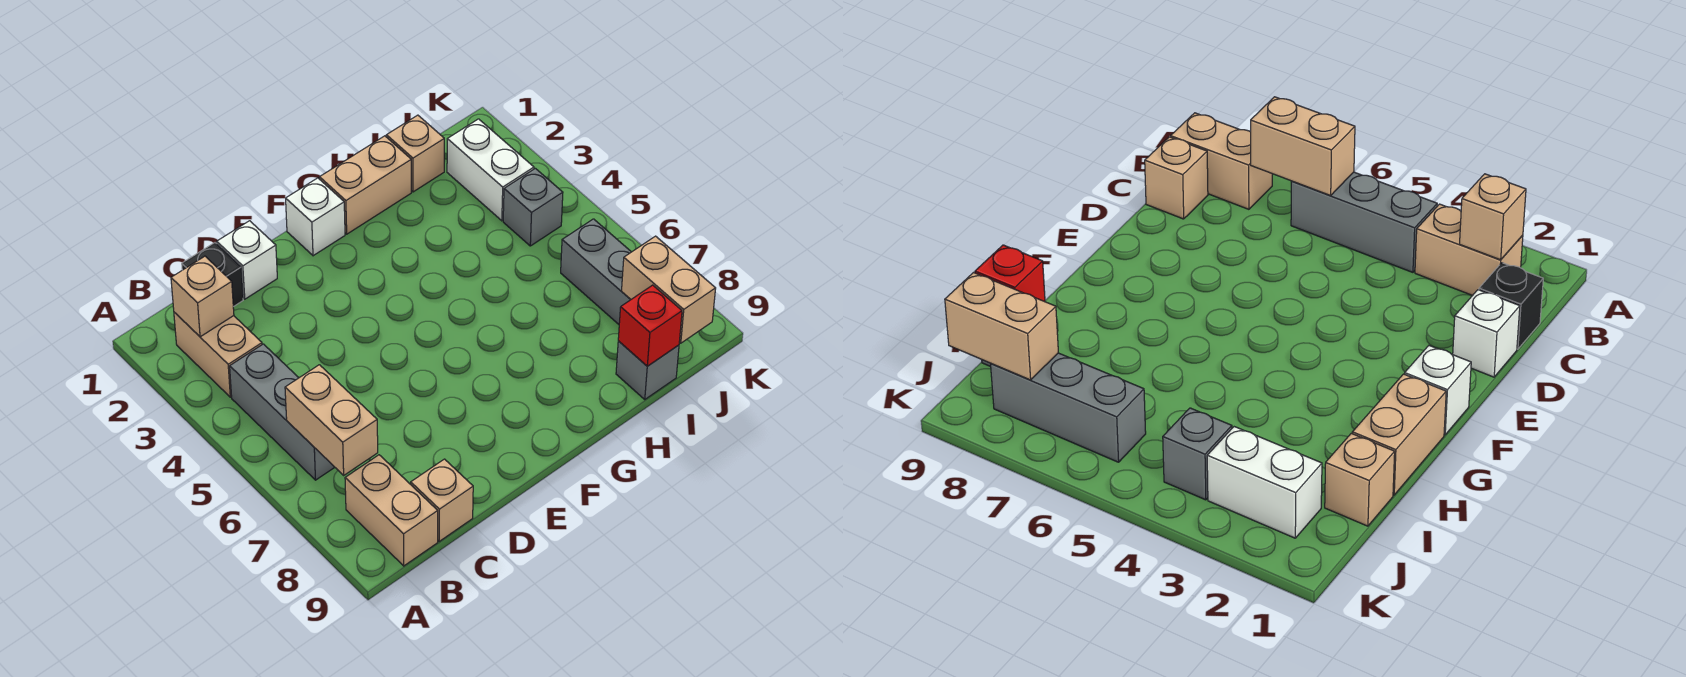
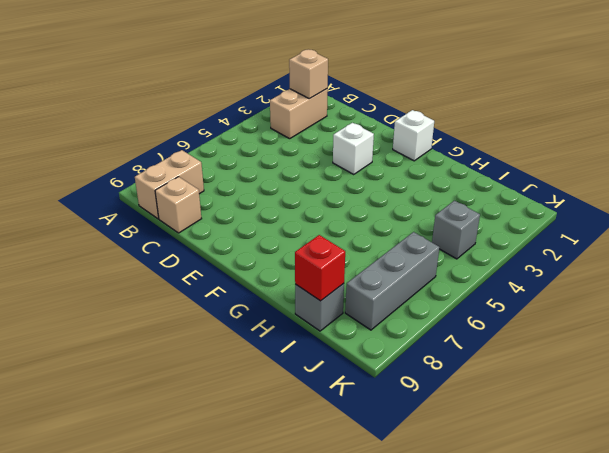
white 1x1 brick [333,123,374,175] -> white 1x1 brick moved to [217,221,277,299]
none -> grey 1x3 brick [230,344,335,480]
none -> black 1x1 brick [182,243,243,307]
none -> tan 1x2 brick [320,136,411,234]

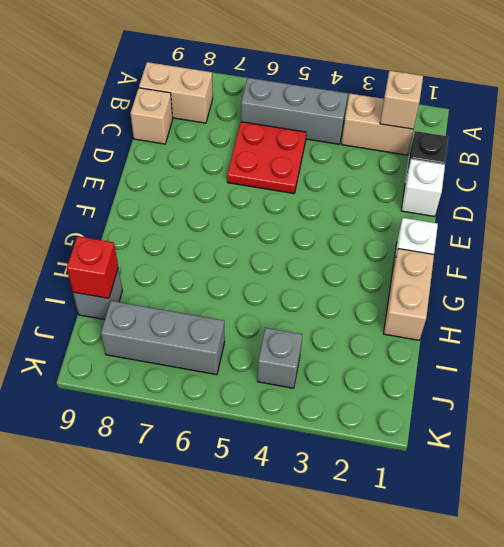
red 2x2 plate [227,122,306,194] -> none
none -> tan 1x1 brick [386,115,444,192]
none -> white 1x2 brick [447,119,534,221]
none -> tan 1x2 brick [285,365,378,475]

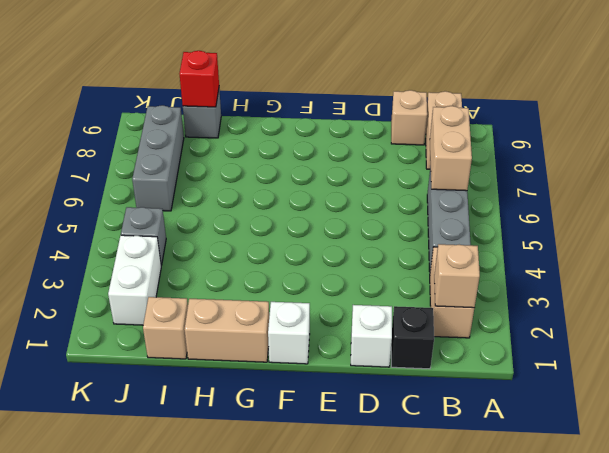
none -> tan 1x2 brick [622,236,716,343]

